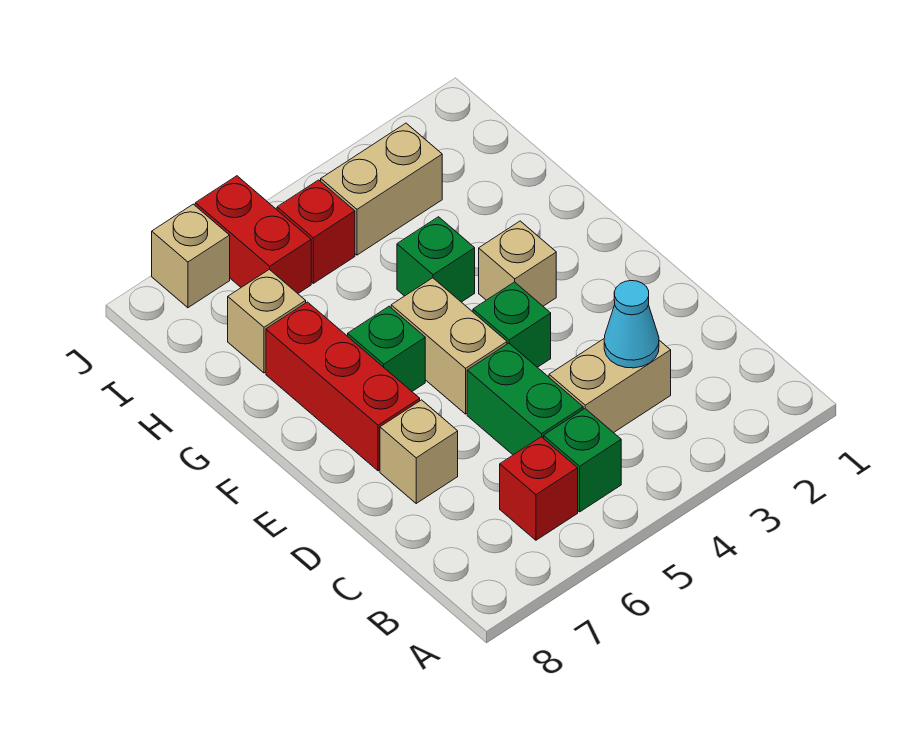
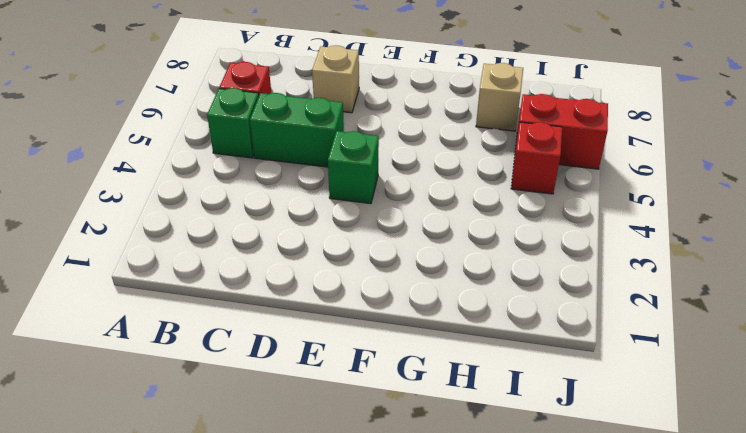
none -> tan 1x2 brick [549,339,671,433]
none -> tan 1x2 brick [391,278,507,414]
none -> red 1x3 brick [266,302,420,471]

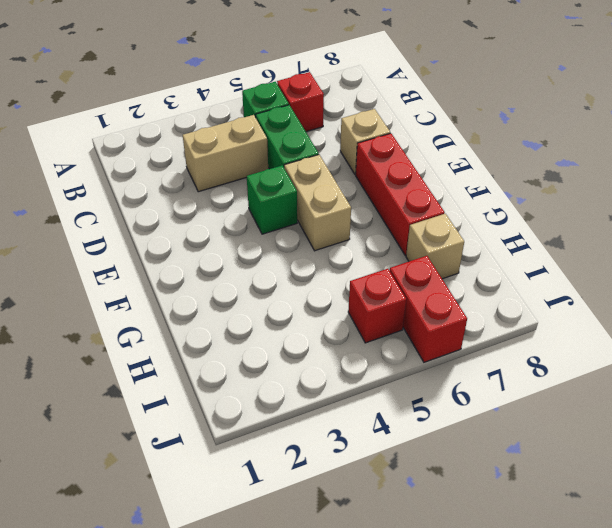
none -> tan 1x1 brick [479,221,556,306]
none -> green 1x1 brick [348,306,425,391]
none -> green 1x1 brick [397,217,475,302]

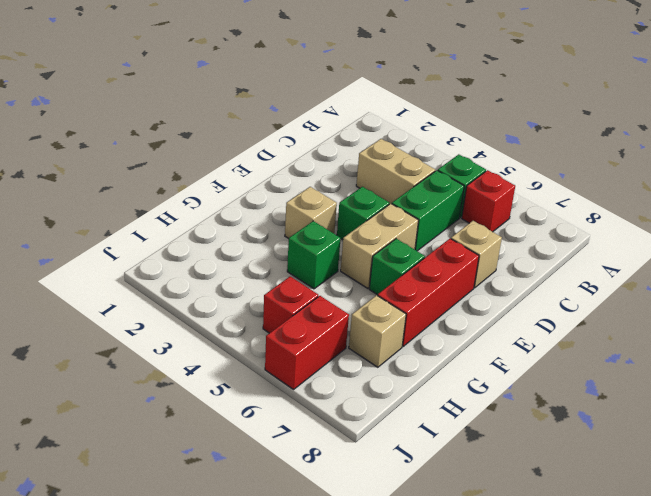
none -> tan 1x2 brick [321,123,442,255]
none -> tan 1x1 brick [152,204,230,308]
none -> cyan 1x1 cone [604,281,659,368]

